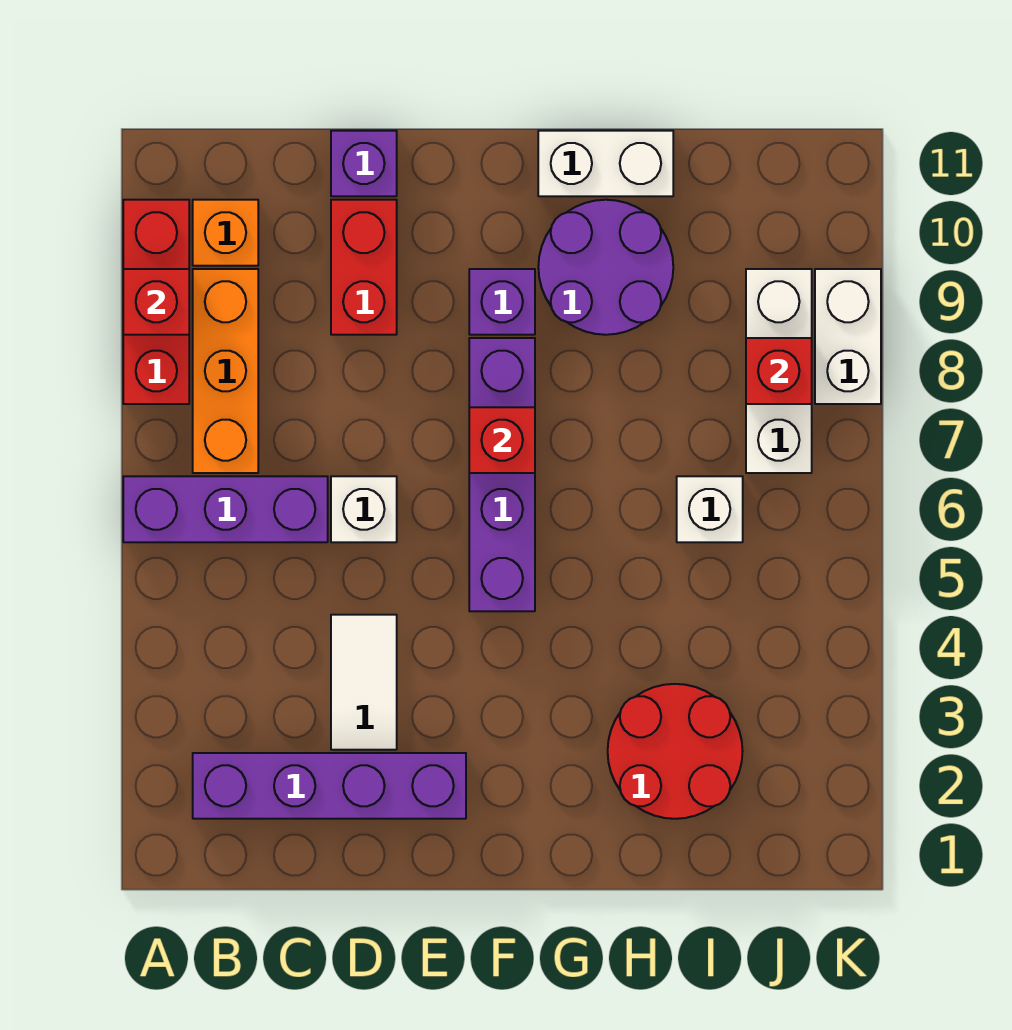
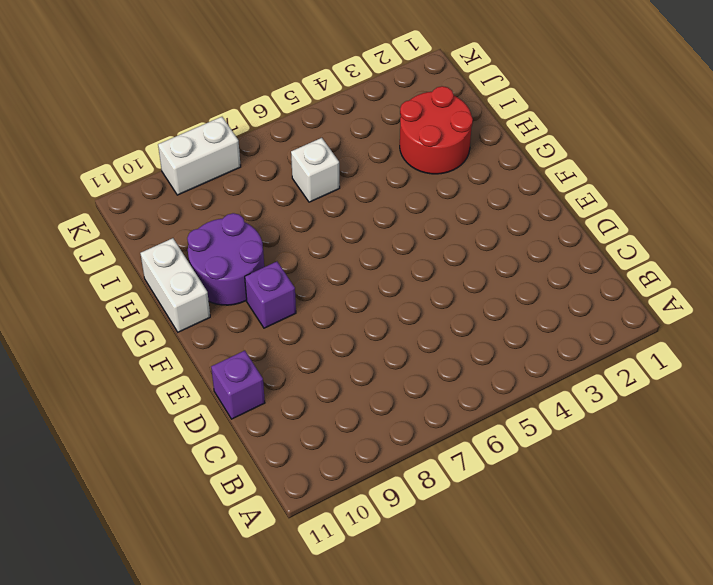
none -> purple 1x3 brick [123,476,328,542]
none -> red 1x3 brick [123,200,189,404]
none -> purple 1x4 brick [193,753,466,819]

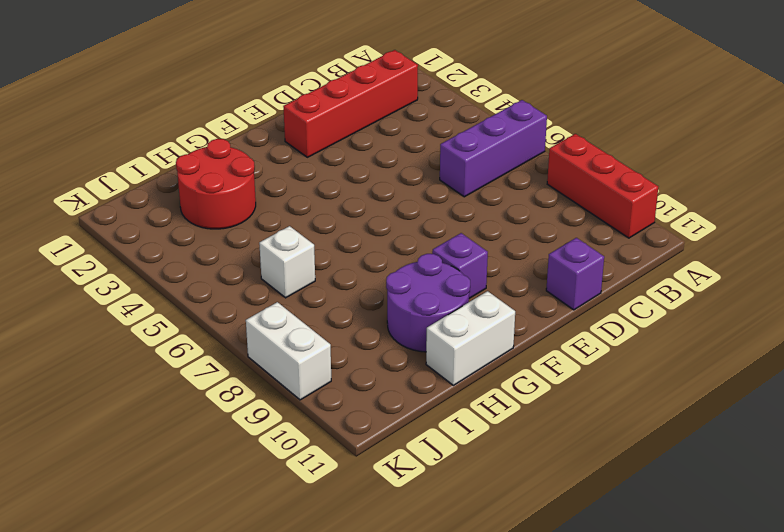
red 1x4 brick [283,50,418,157] -> purple 1x4 brick [193,753,466,819]
none -> orange 1x3 brick [193,269,258,473]
none -> orange 1x1 brick [193,200,258,266]
none -> white 1x2 tile [331,615,397,750]

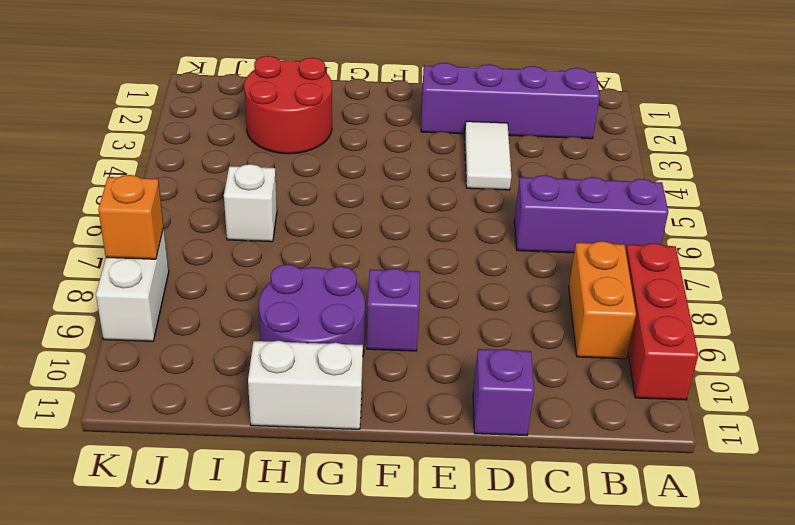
orange 1x2 brick [569,241,636,359] -> orange 1x3 brick [193,269,258,473]
orange 1x1 brick [98,175,164,259] -> orange 1x1 brick moved to [193,200,258,266]
none -> white 1x1 brick [331,476,397,542]
none -> red 1x2 brick [331,200,397,335]
none -> purple 1x4 brick [469,338,535,611]

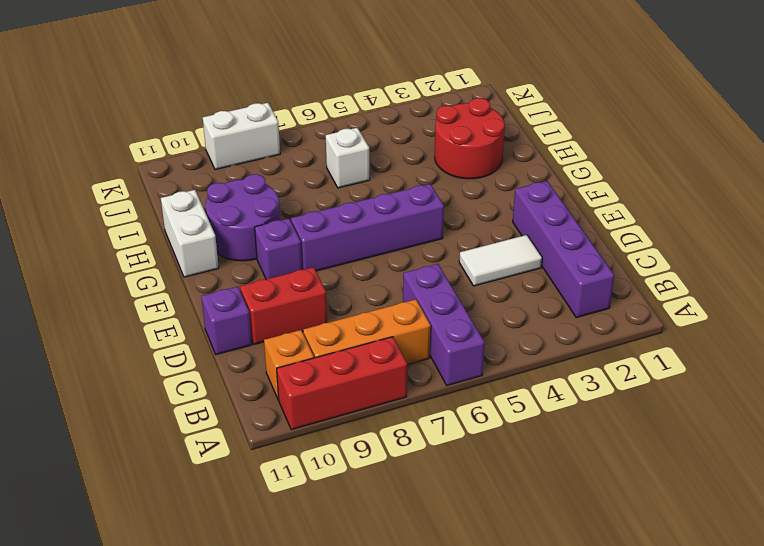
none -> white 1x1 brick [331,476,397,542]
none -> white 1x3 brick [746,269,812,473]
none -> red 1x1 brick [123,269,189,335]

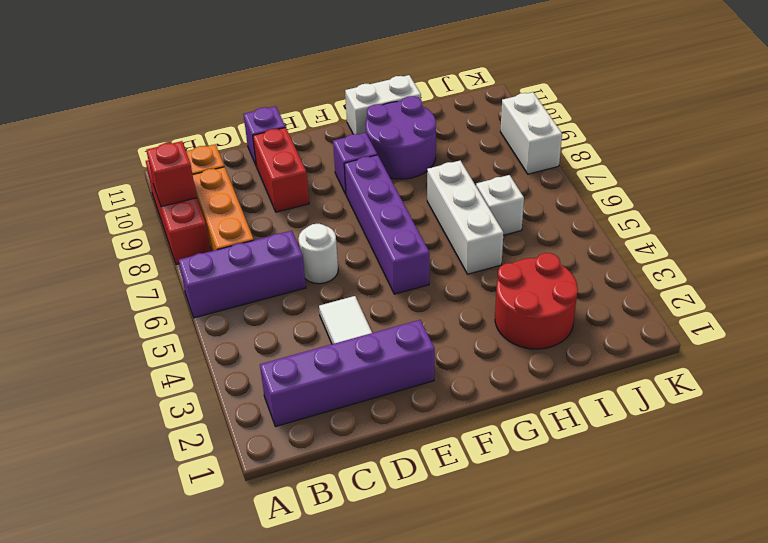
white 1x1 round brick [298,224,338,284] -> white 1x1 brick [331,476,397,542]
white 1x3 brick [427,161,504,274] -> white 1x3 brick moved to [746,269,812,473]
none -> red 1x1 brick [469,407,535,473]
none -> red 1x1 brick [746,338,812,404]

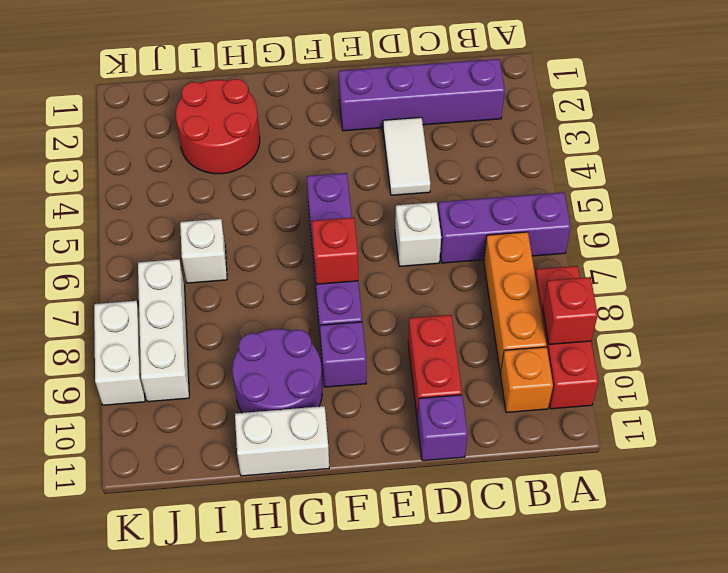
none -> red 1x1 brick [746,338,812,404]

